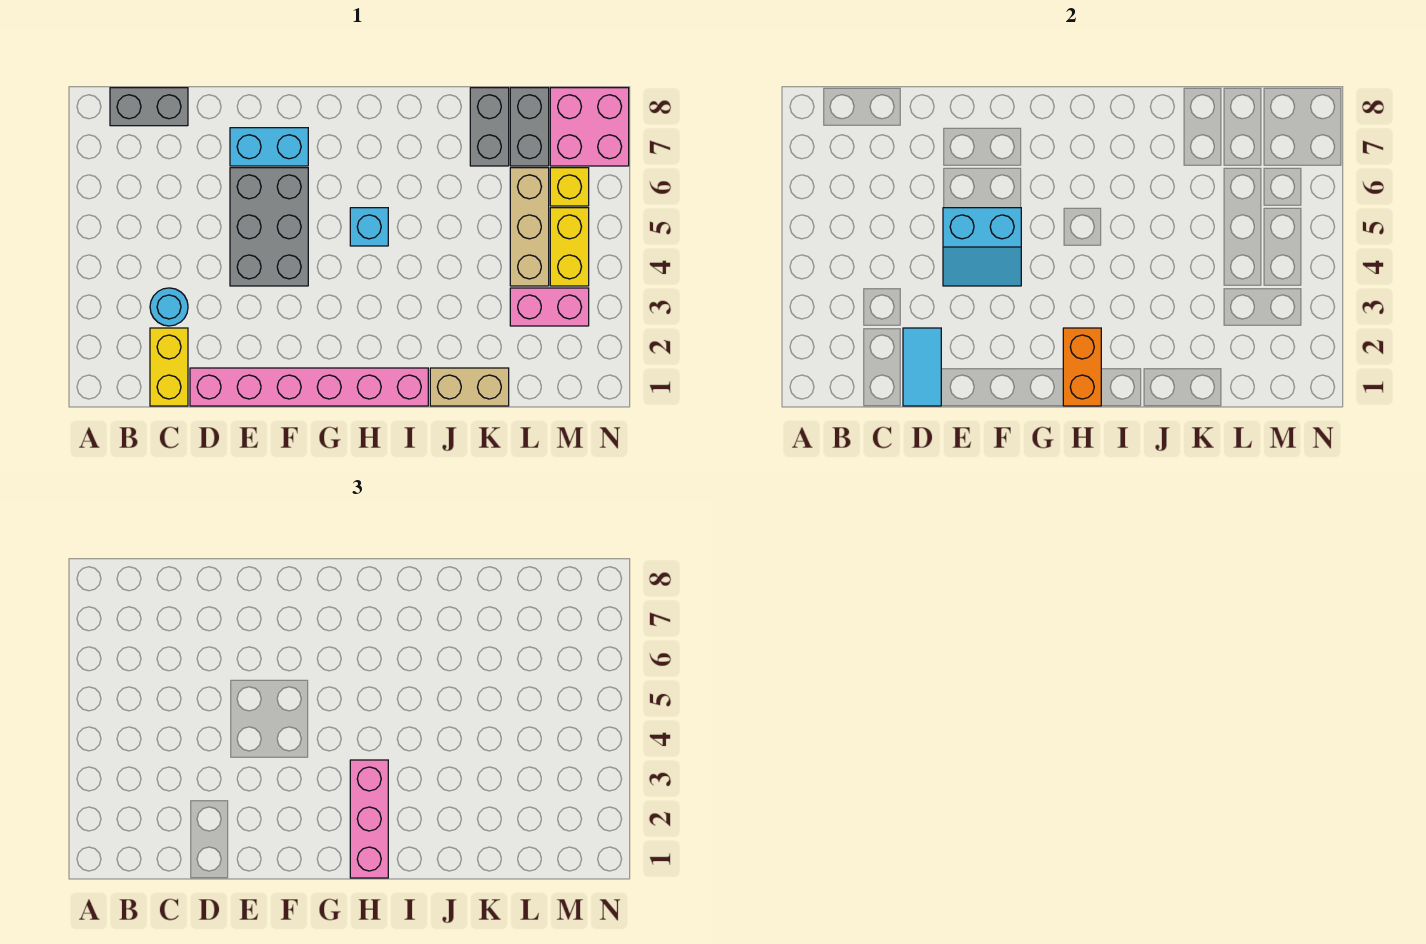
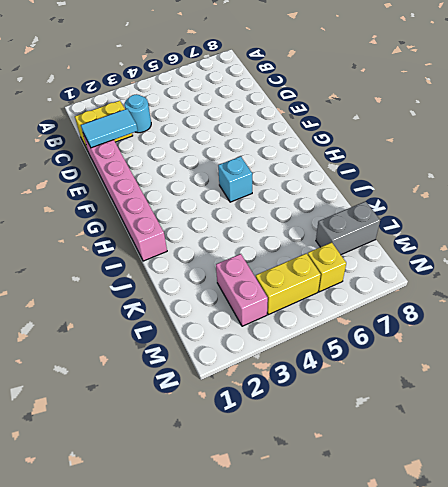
none -> grey 1x2 brick [110,88,188,126]
none -> grey 2x3 brick [230,168,308,286]
none -> cyan 1x2 brick [230,128,308,166]

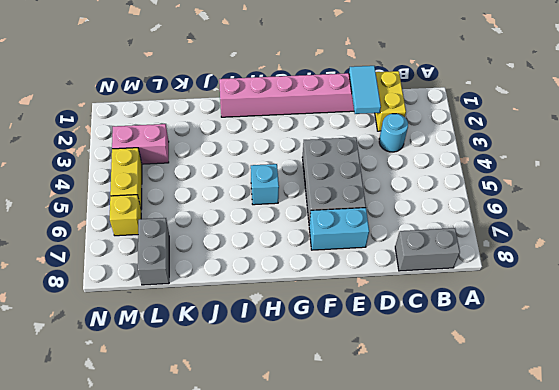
none -> tan 1x2 brick [430,368,509,406]
none -> grey 1x2 brick [470,88,509,166]
none -> tan 1x3 brick [510,168,549,286]

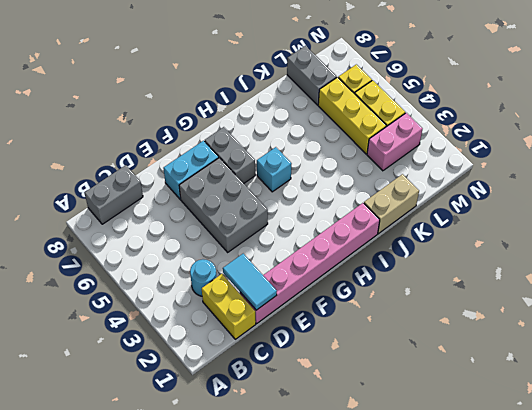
grey 1x2 brick [205,127,255,183] -> grey 1x2 brick moved to [470,88,509,166]
yellow 1x3 brick [318,77,386,154] -> tan 1x3 brick [510,168,549,286]
none -> pink 2x2 brick [550,88,629,166]
none -> cyan 2x2 slope [943,208,1021,286]
none -> orange 1x2 brick [1063,328,1101,406]

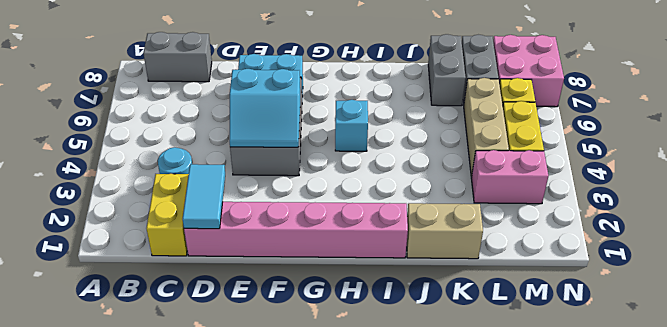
none -> orange 1x2 brick [1063,328,1101,406]
none -> pink 1x3 brick [350,760,388,878]

